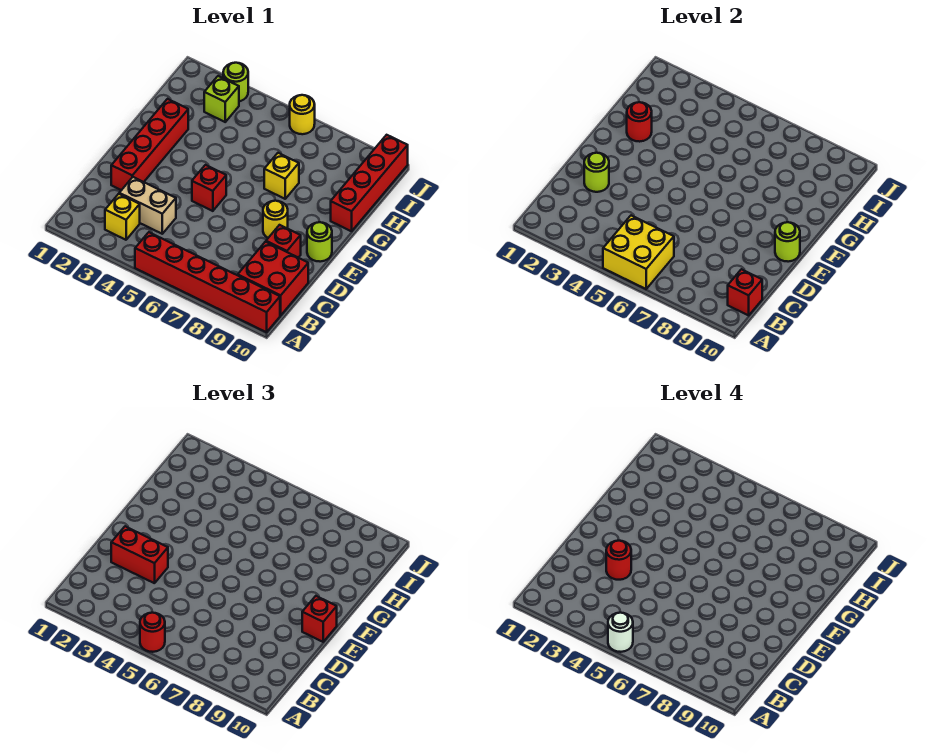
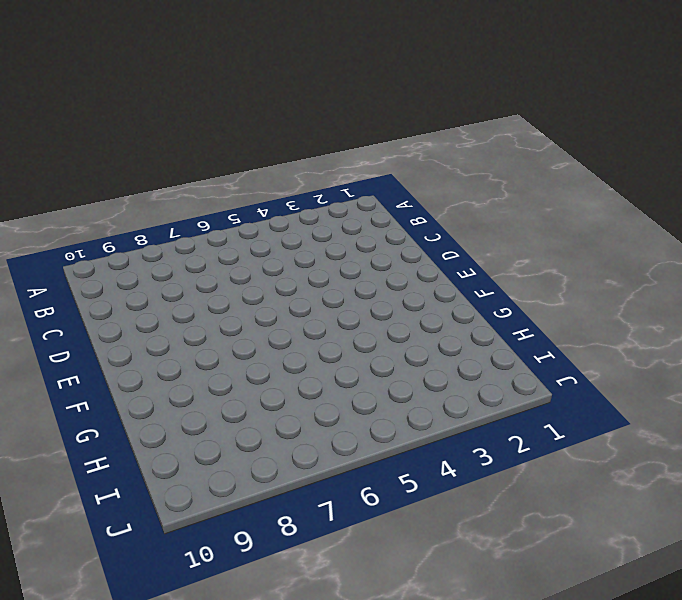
none -> red 1x6 brick [135,232,280,332]
none -> yellow 1x1 brick [105,194,140,240]
none -> red 2x2 brick [238,242,308,315]

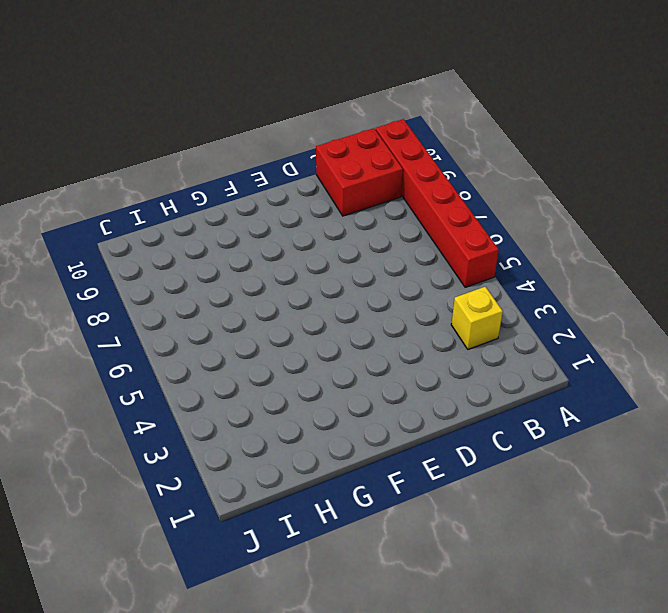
none -> tan 1x2 brick [119,177,176,234]
none -> red 1x4 brick [111,99,188,190]
none -> red 1x1 brick [266,225,301,258]

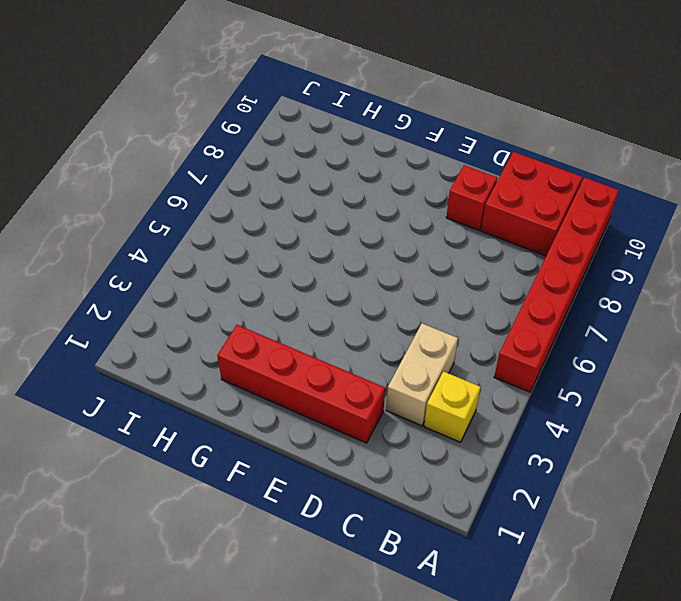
none -> red 1x1 brick [192,165,226,211]
none -> yellow 1x1 round brick [263,201,288,238]
none -> lime 1x1 round brick [307,222,332,262]

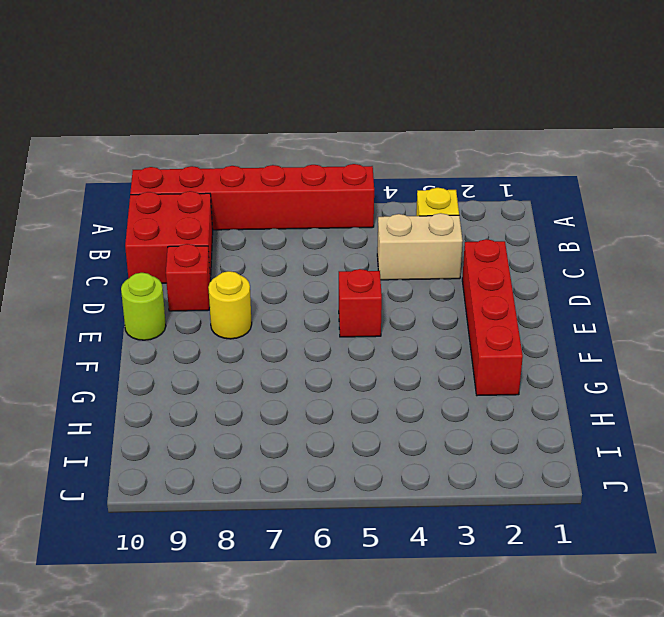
none -> yellow 1x1 brick [264,153,299,199]
none -> red 1x4 brick [331,135,408,231]
none -> lime 1x1 brick [204,76,239,122]

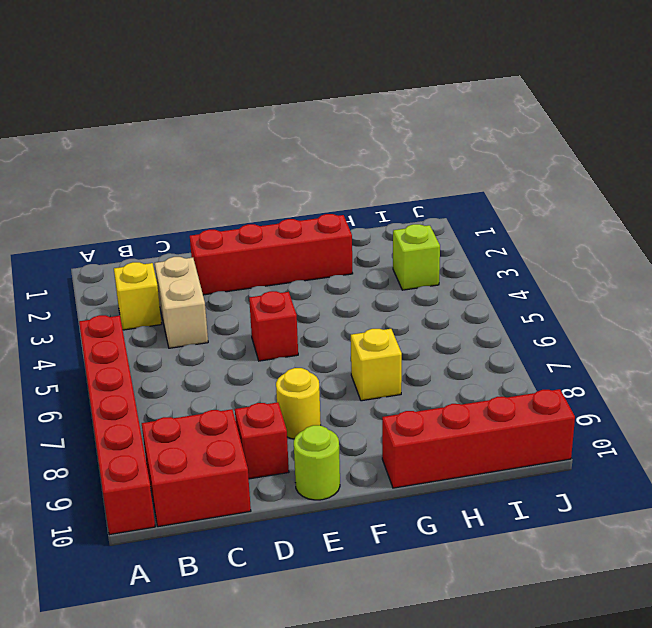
none -> lime 1x1 round brick [223,63,248,101]
none -> yellow 1x1 round brick [290,95,315,134]
none -> yellow 2x2 brick [603,216,674,289]

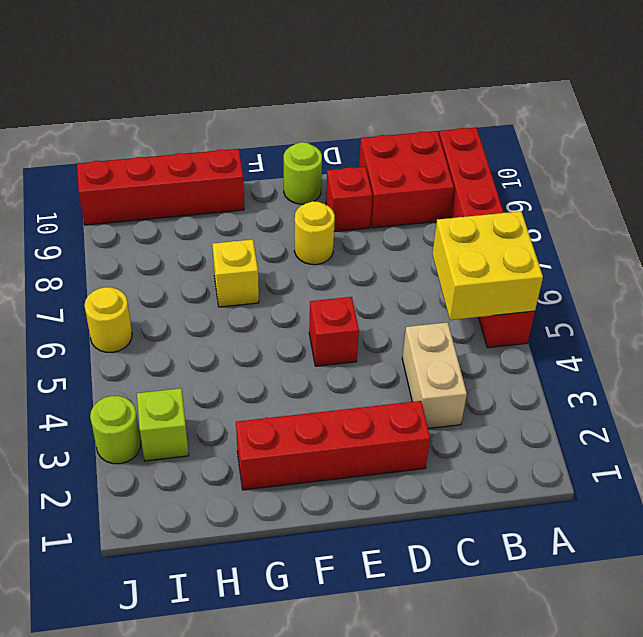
none -> yellow 1x1 brick [105,194,140,240]
none -> red 1x1 brick [728,269,762,315]
none -> lime 1x1 round brick [584,153,609,192]

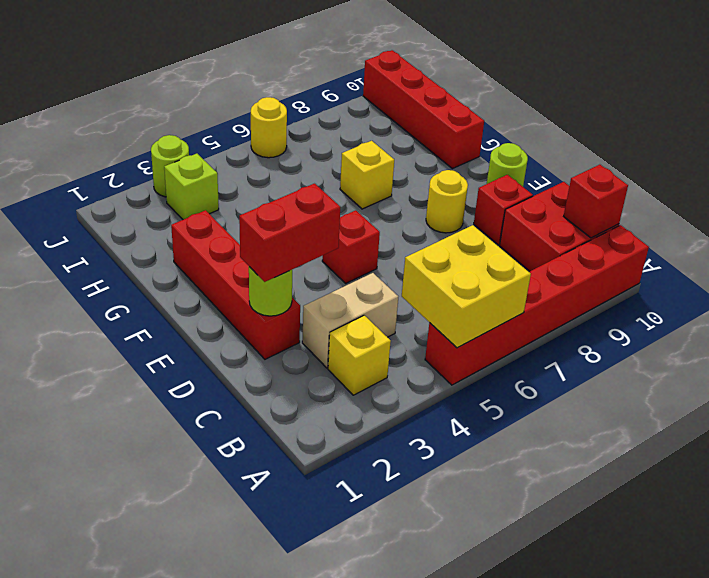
none -> lime 1x1 round brick [775,222,800,262]
none -> red 1x1 round brick [627,102,652,142]
none -> red 1x1 round brick [140,613,165,652]

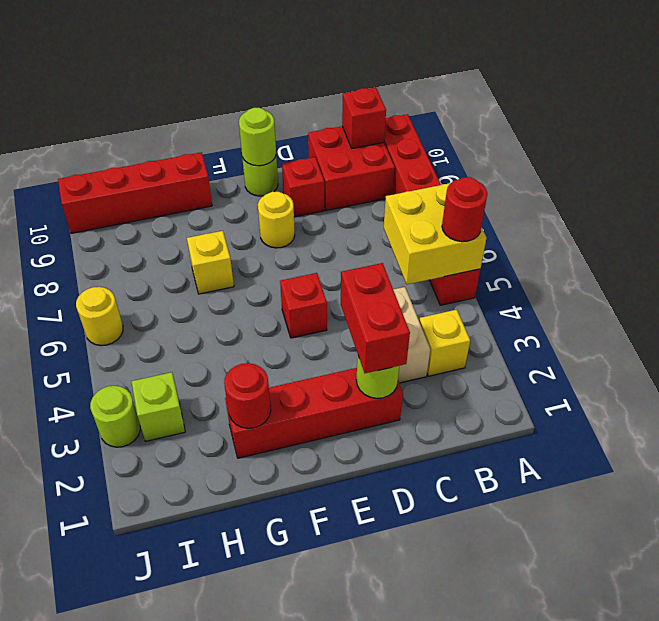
none -> red 1x1 brick [302,596,337,642]
none -> white 1x1 round brick [608,613,633,652]
none -> red 1x1 round brick [606,540,631,580]

